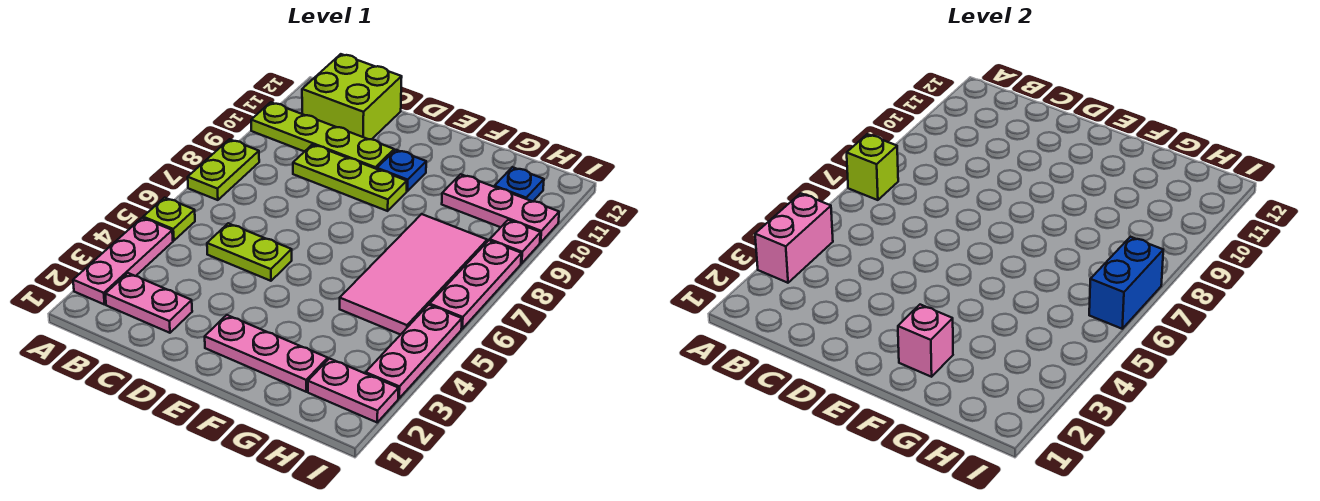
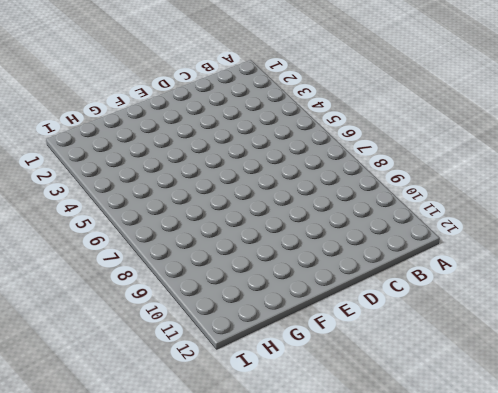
none -> pink 1x3 plate [73,218,173,305]
none -> lime 1x1 plate [143,198,195,241]
none -> lime 1x2 plate [188,139,259,200]

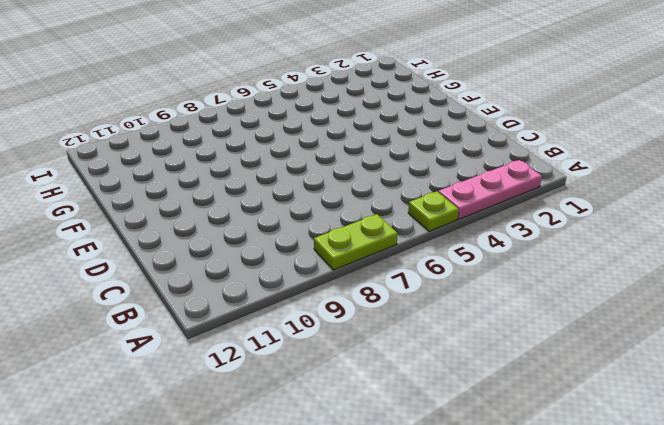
none -> lime 1x4 plate [251,102,394,169]
none -> pink 1x2 plate [105,273,192,333]
none -> lime 2x2 brick [302,54,402,139]

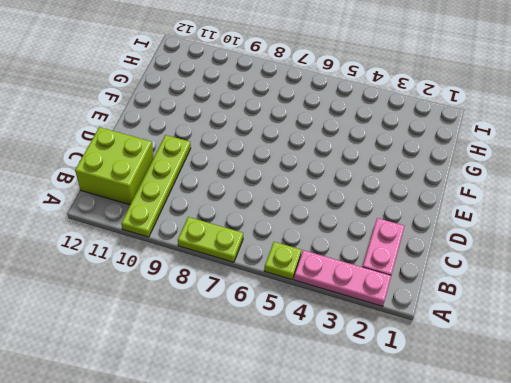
none -> lime 1x2 plate [207,223,292,281]
none -> lime 1x3 plate [293,145,407,211]
none -> pink 1x3 plate [205,315,328,392]

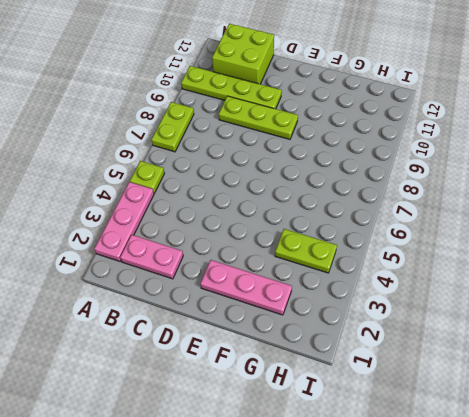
lime 1x2 plate [275,229,337,273] -> lime 1x2 plate moved to [207,223,292,281]
none -> blue 1x1 plate [377,150,426,191]
none -> pink 2x4 tile [340,214,487,335]
none -> pink 1x3 plate [442,174,559,243]

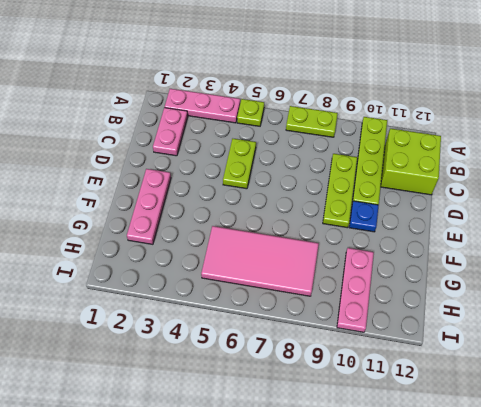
none -> pink 1x2 plate [308,359,399,422]
none -> blue 1x1 plate [494,167,544,202]
none -> pink 1x3 plate [366,305,462,398]

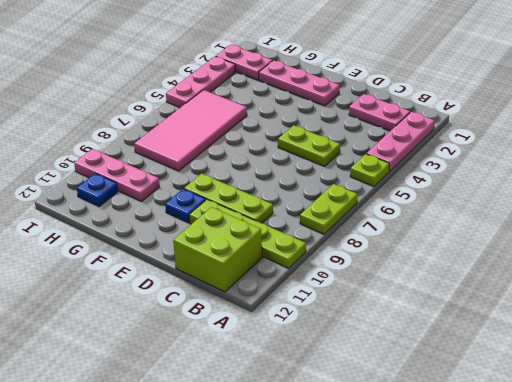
none -> pink 1x3 plate [430,240,521,329]
none -> pink 1x1 plate [490,220,541,263]
none -> pink 1x2 brick [755,193,833,283]

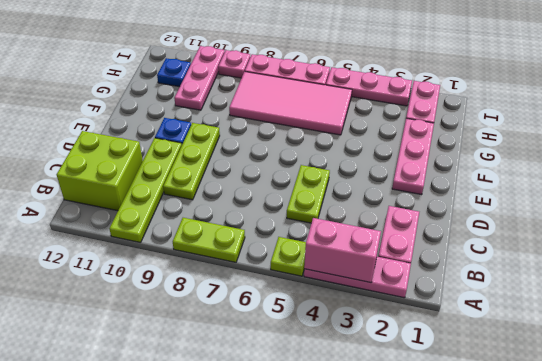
none -> lime 1x1 brick [847,134,898,200]
none -> pink 1x1 brick [898,305,953,377]
none -> blue 1x2 brick [1089,237,1163,329]

